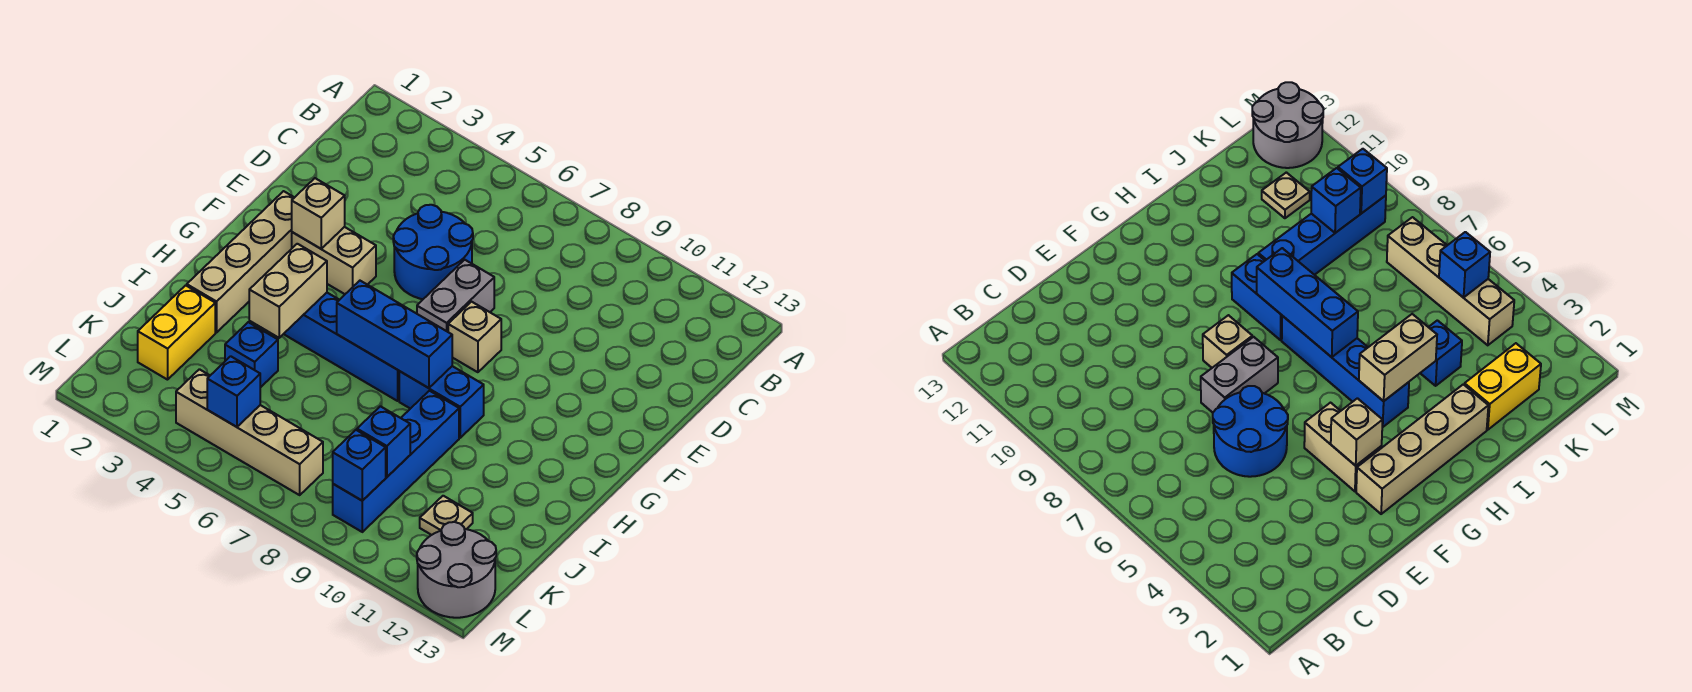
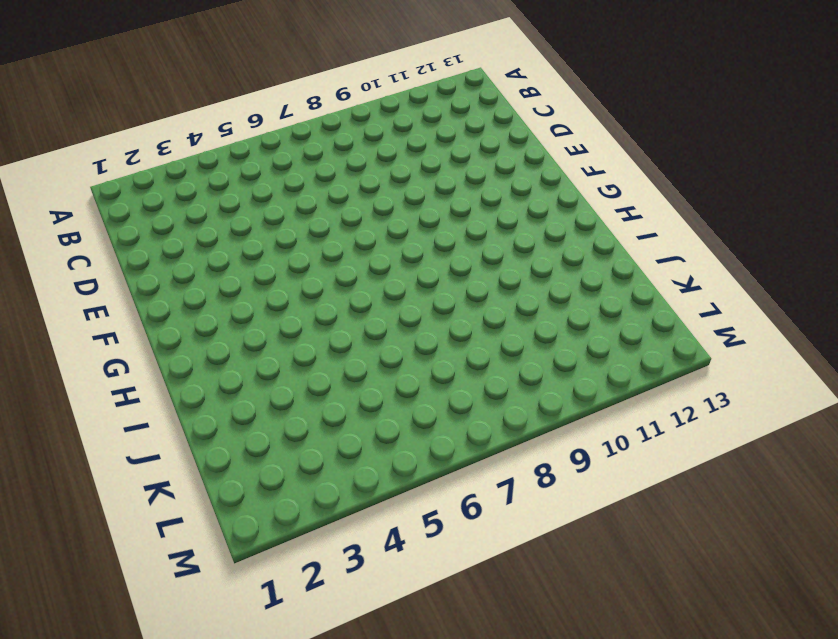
none -> blue 2x2 round brick [393,205,473,299]
none -> grey 1x2 brick [417,260,494,332]
none -> tan 1x4 brick [187,191,295,333]

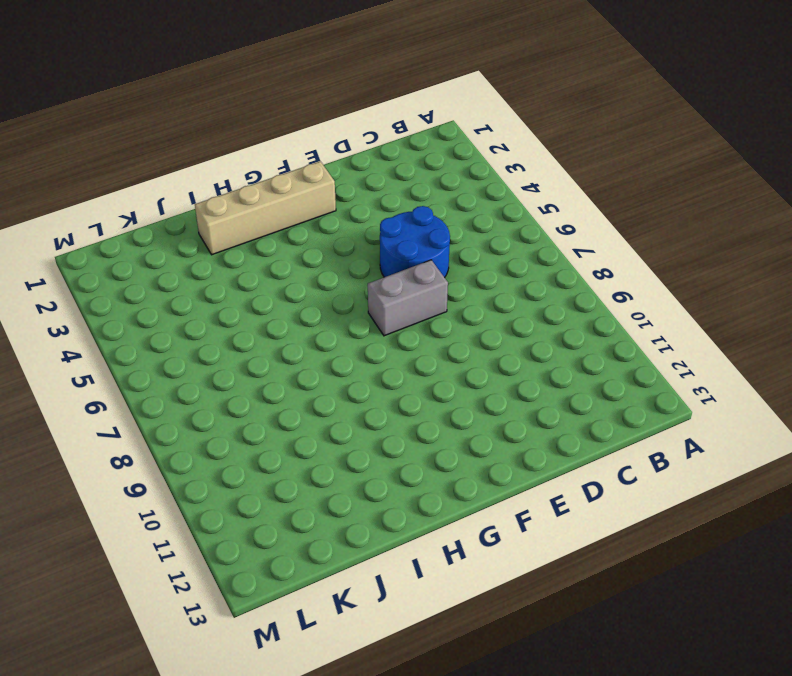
none -> tan 1x2 brick [292,227,376,294]
none -> tan 1x1 brick [448,302,501,372]
none -> blue 1x4 brick [284,293,399,401]

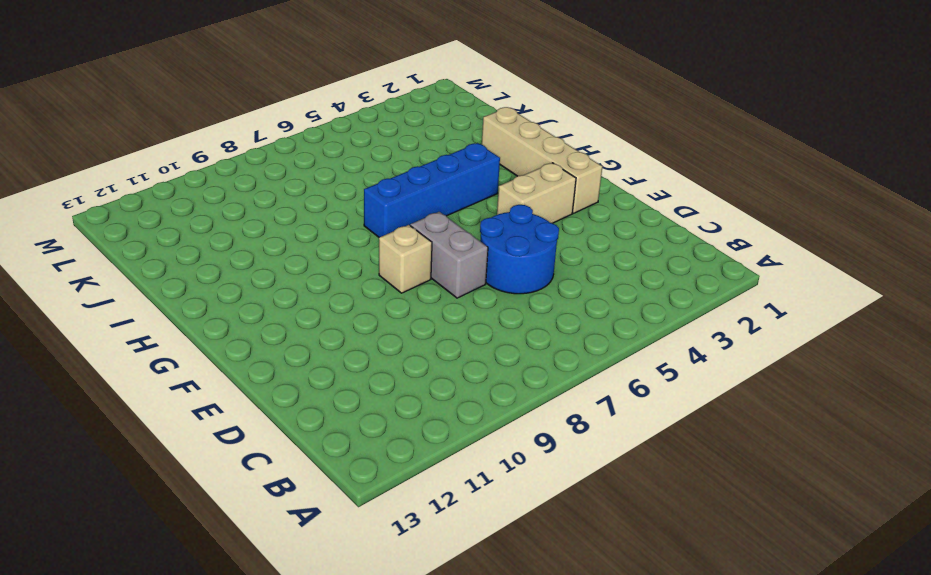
none -> blue 1x2 brick [399,366,484,438]
none -> blue 1x4 brick [333,391,459,532]
none -> yellow 1x2 brick [138,285,215,380]

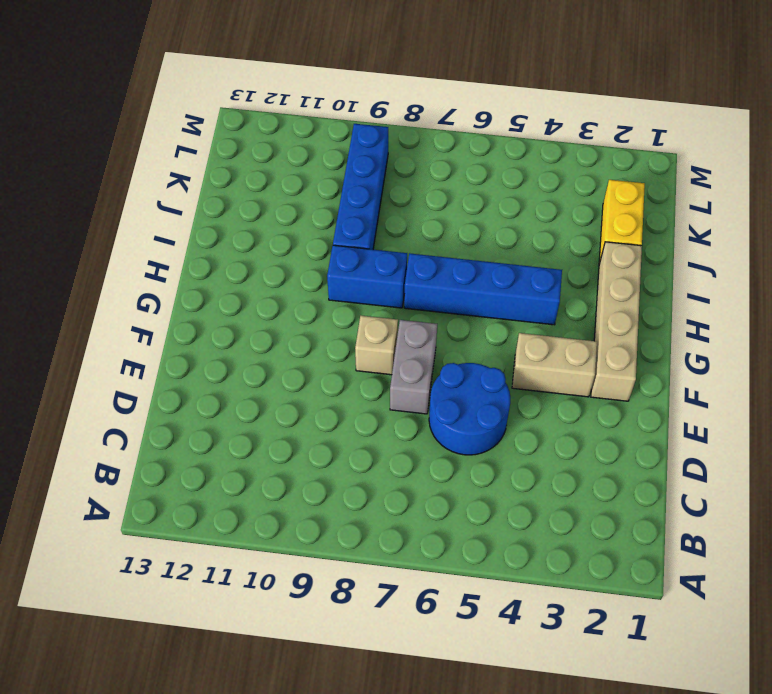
none -> blue 1x1 brick [225,322,278,388]
none -> tan 1x1 plate [420,496,473,535]
none -> tan 1x4 brick [176,369,323,495]

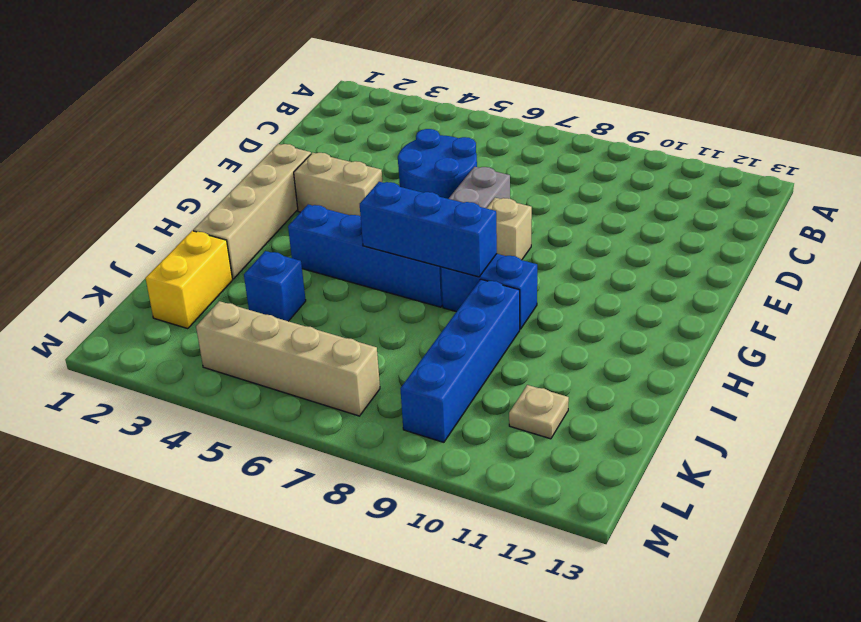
none -> grey 2x2 round brick [417,522,496,618]
none -> tan 1x1 brick [292,178,345,249]
none -> tan 1x2 brick [249,244,327,338]

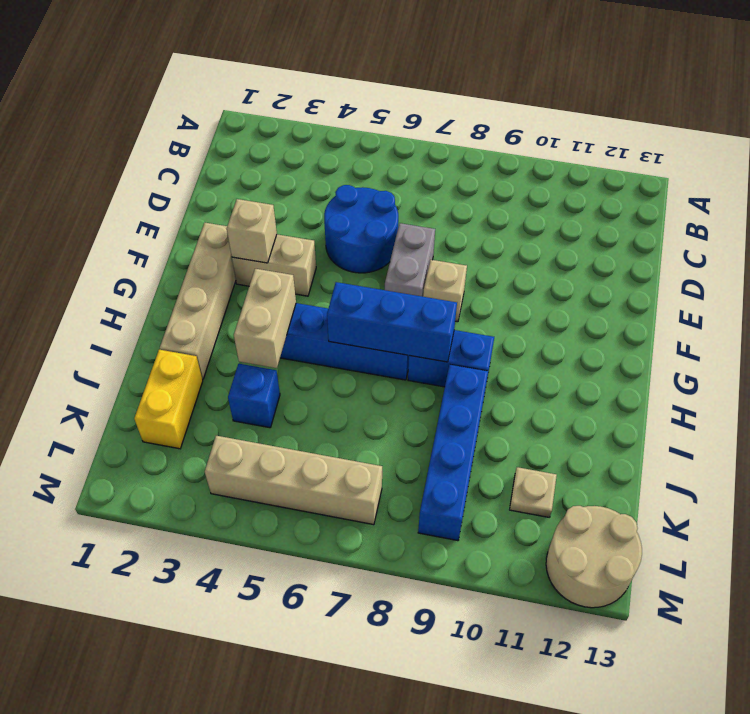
tan 2x2 round brick [546,506,642,608] -> grey 2x2 round brick [417,522,496,618]
none -> blue 1x1 brick [357,406,410,477]
none -> blue 1x1 brick [207,356,260,427]
none -> blue 1x1 brick [333,430,386,501]

